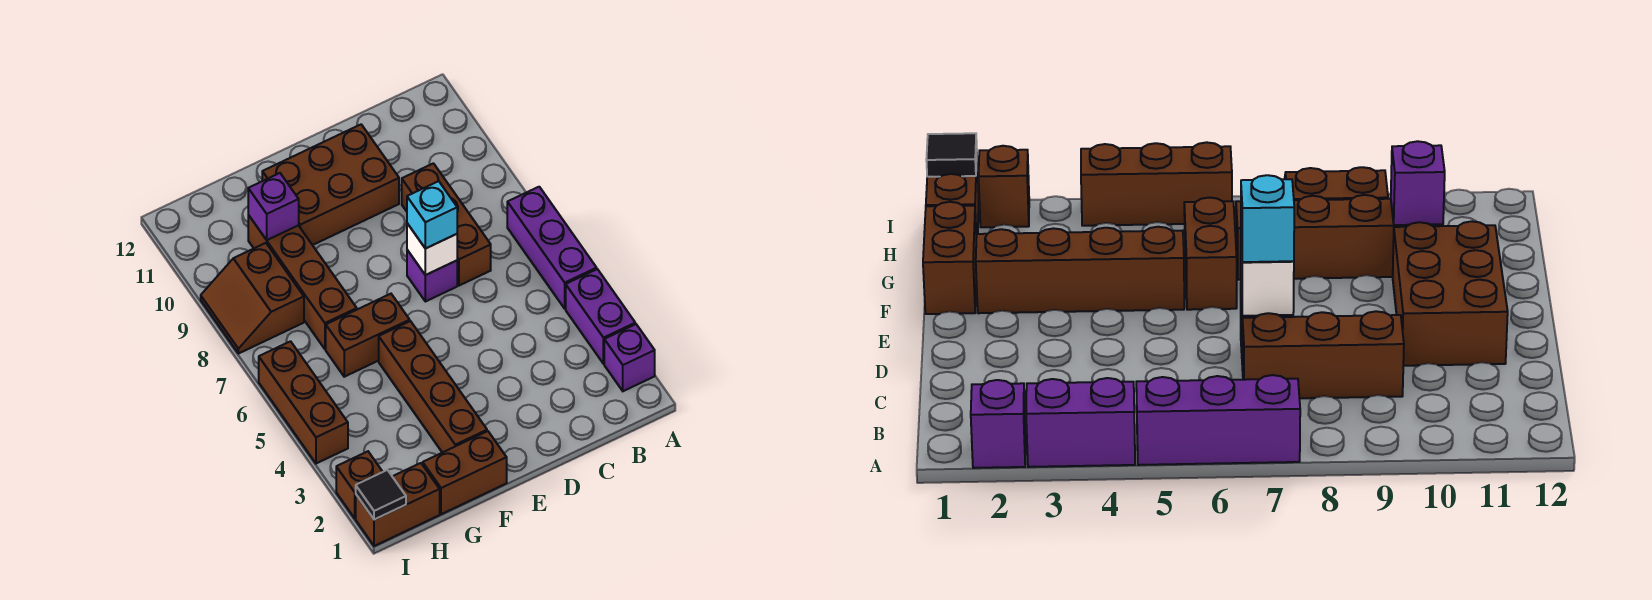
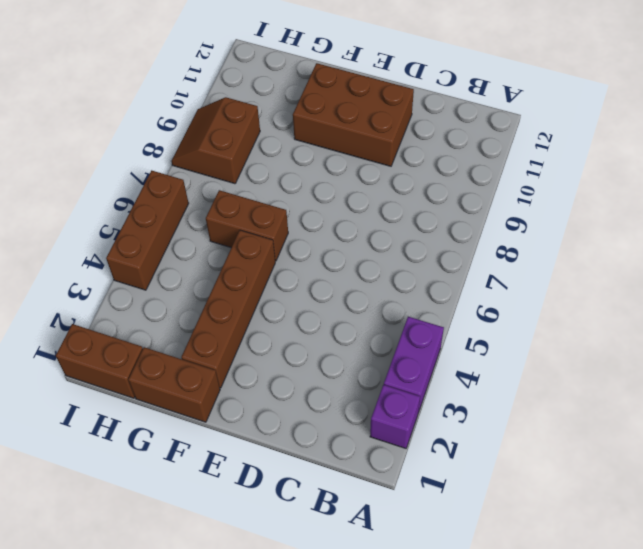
none -> purple 1x3 brick [507,187,597,309]
none -> brown 1x3 brick [402,163,491,286]
none -> purple 1x1 brick [407,250,457,302]

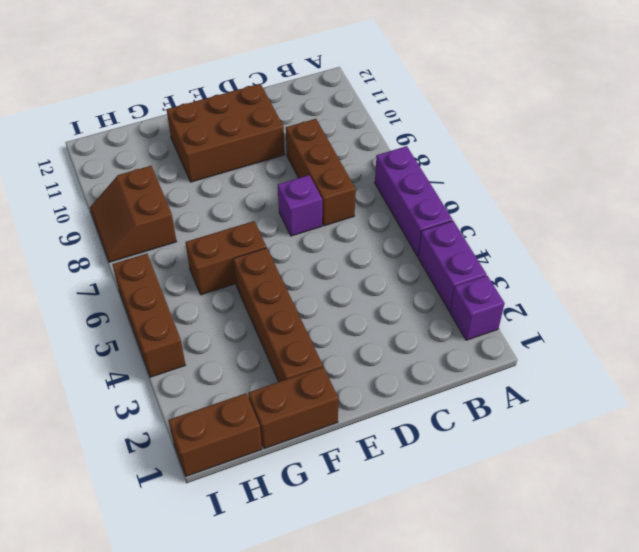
none -> brown 1x4 brick [248,215,357,349]
none -> brown 1x1 brick [336,451,382,518]
none -> white 1x1 brick [407,223,457,275]

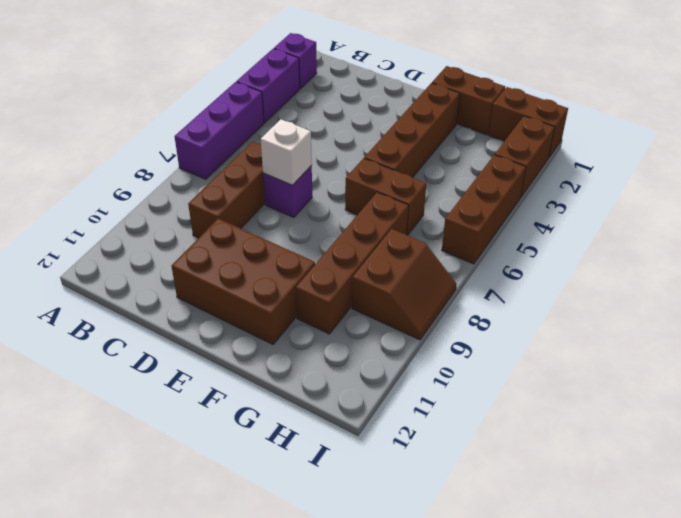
brown 1x2 brick [495,116,555,198] -> brown 1x1 brick [336,451,382,518]
none -> purple 1x1 brick [248,173,299,240]
none -> black 1x1 tile [356,470,406,520]
none -> cyan 1x1 brick [407,181,457,249]

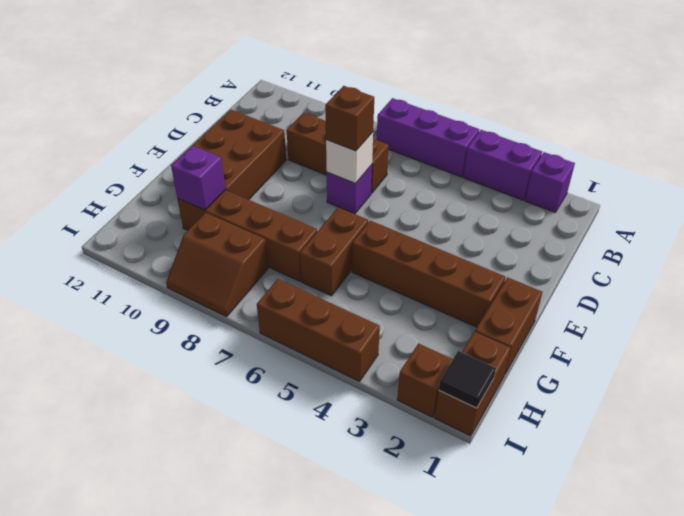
brown 1x1 brick [325,86,374,151] -> cyan 1x1 brick [407,181,457,249]

